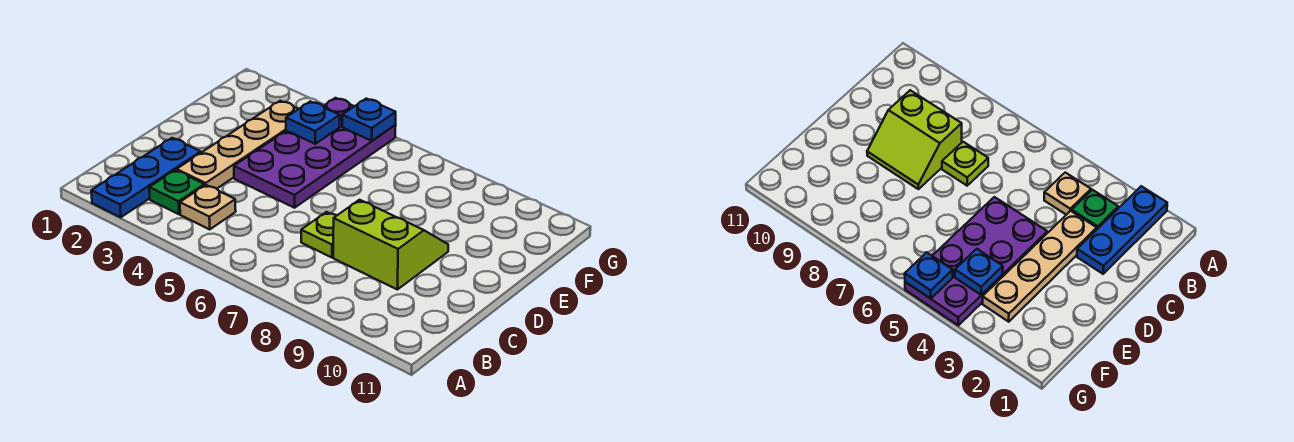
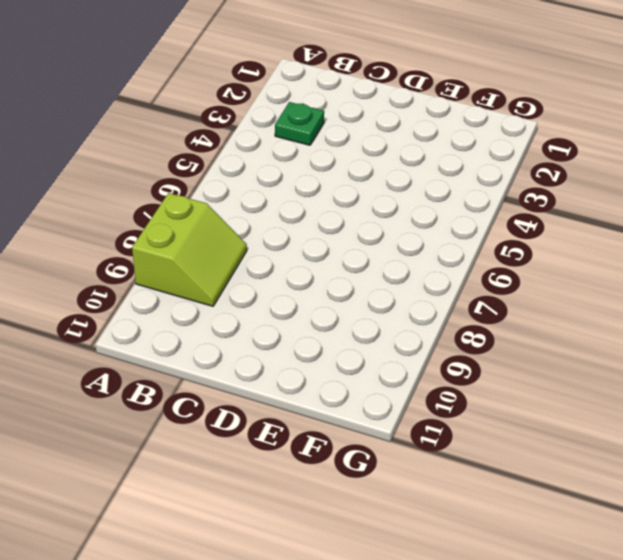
lime 2x2 slope [132,193,247,306] -> lime 2x2 slope moved to [333,200,448,289]
none -> blue 1x3 plate [91,138,201,217]
none -> tan 1x1 plate [180,185,236,229]

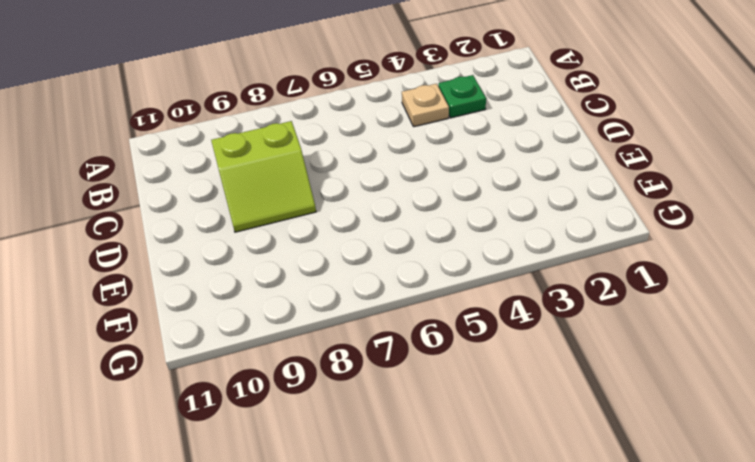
none -> blue 1x3 plate [91,138,201,217]
none -> tan 1x4 plate [177,101,298,189]

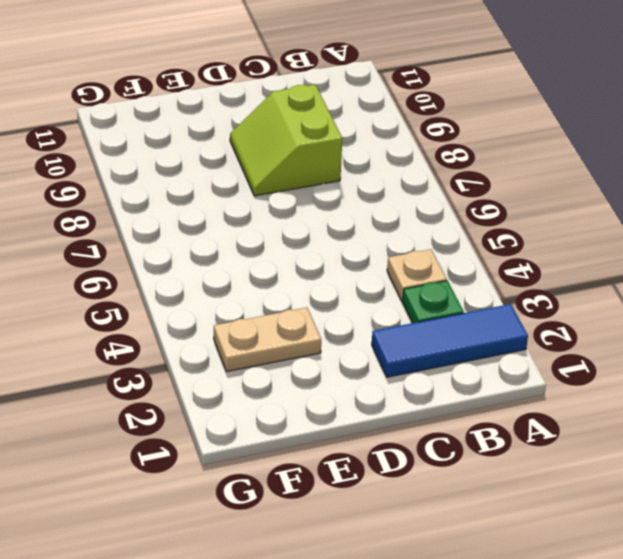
blue 1x3 tile [372,304,528,377] -> blue 1x3 plate [91,138,201,217]
tan 1x2 plate [214,308,321,371] -> tan 1x4 plate [177,101,298,189]
none -> lime 1x1 plate [301,212,337,257]
none -> purple 2x4 plate [234,98,396,208]

